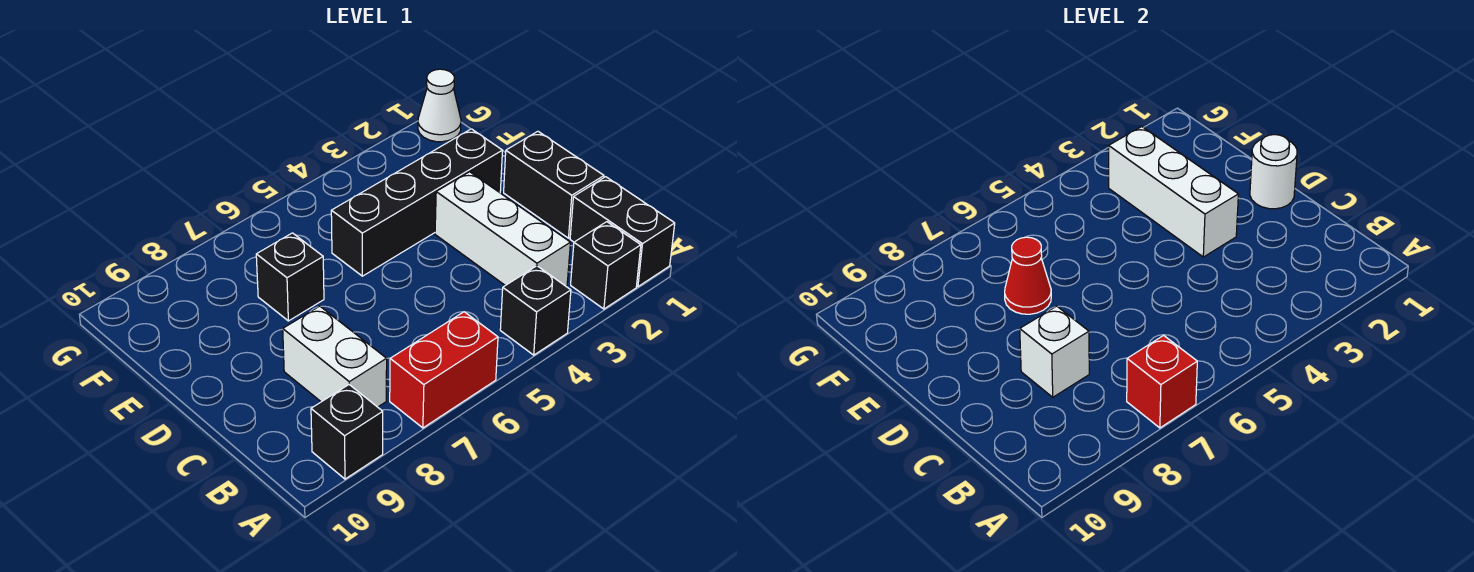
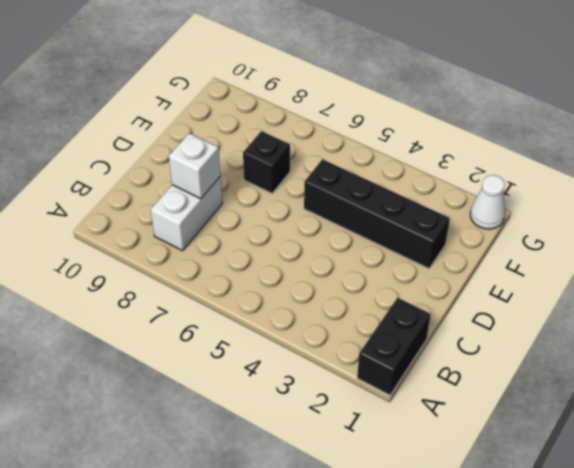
none -> black 1x1 brick [571,222,641,309]
none -> black 1x1 brick [500,266,571,355]
none -> red 1x2 brick [390,312,498,428]

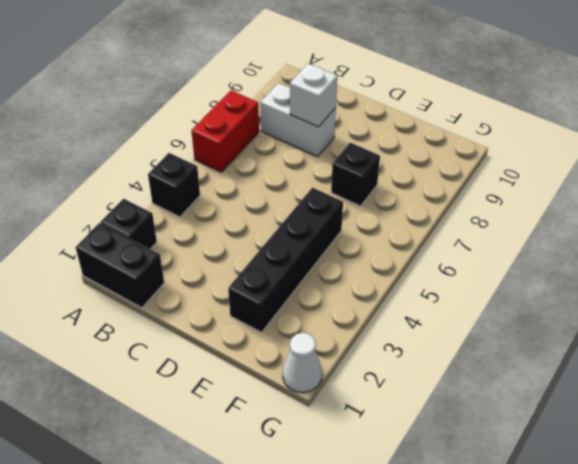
none -> black 1x1 brick [311,385,383,479]
none -> white 1x3 brick [435,172,570,286]
none -> black 1x2 brick [504,131,604,238]

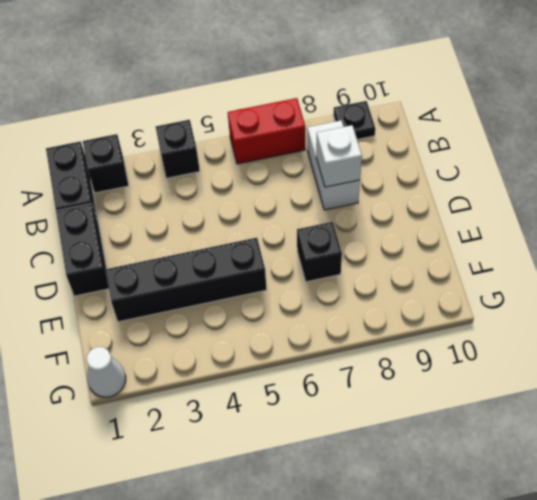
black 1x1 plate [334,101,375,139] -> black 1x1 brick [311,385,383,479]
none -> white 1x3 brick [435,172,570,286]
none -> red 1x1 brick [1127,336,1197,428]
none -> white 1x1 round brick [1250,135,1297,209]

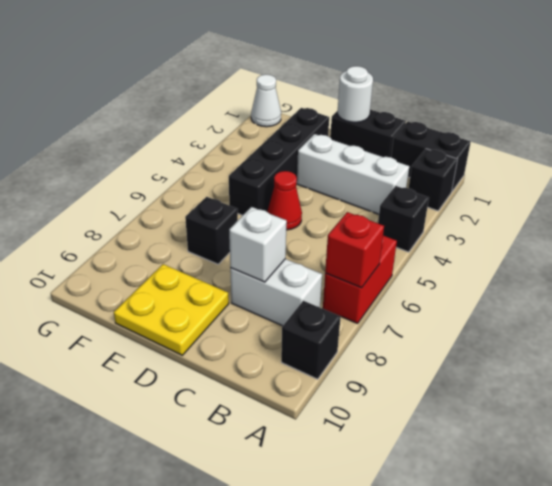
red 1x1 cone [267,171,302,230] -> red 1x1 cone moved to [1005,237,1051,314]
yellow 2x2 plate [114,264,229,355] -> none
none -> white 1x3 brick [1109,127,1238,257]

